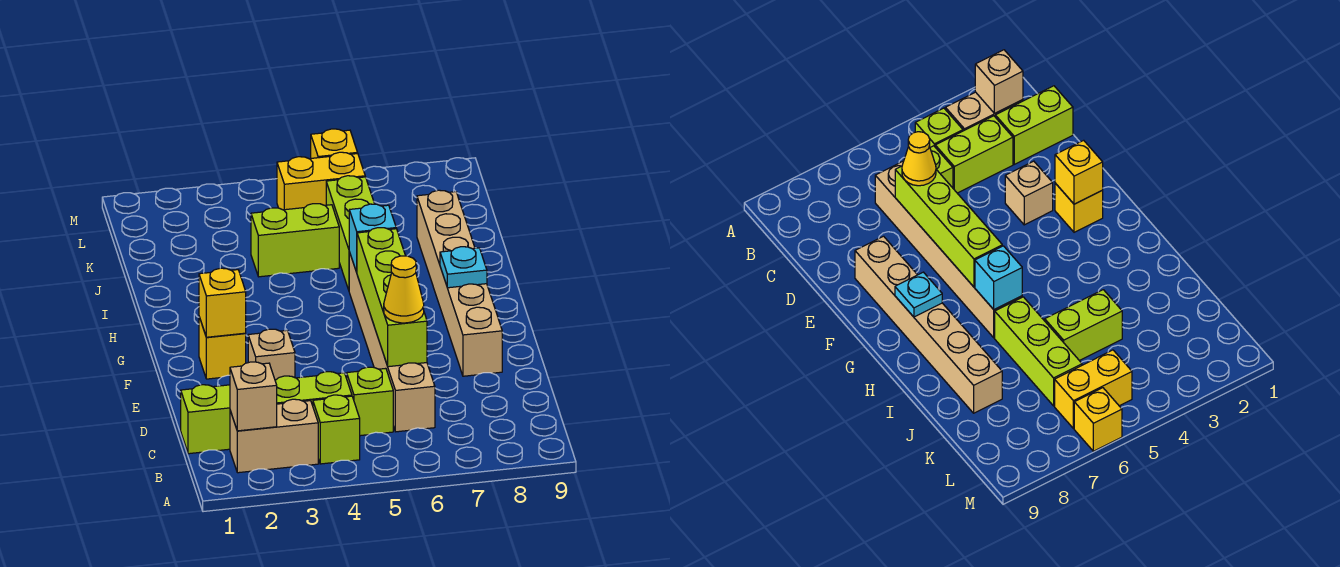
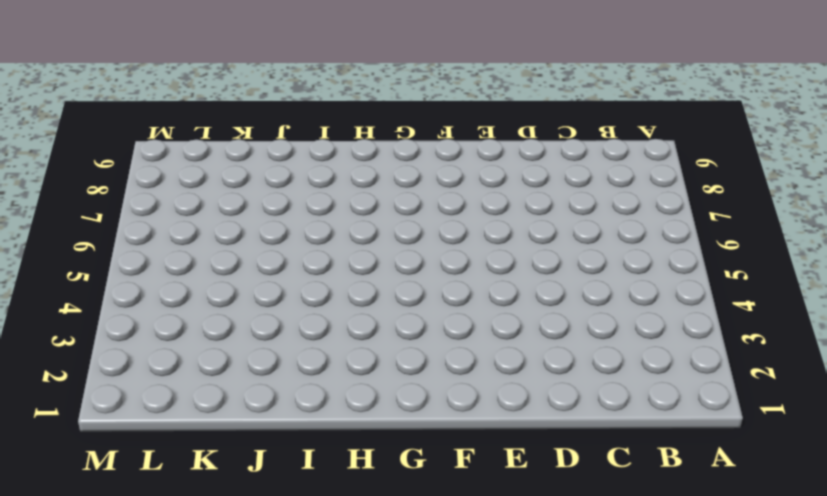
none -> tan 1x2 brick [230,399,318,473]
none -> lime 1x1 brick [313,395,360,464]
none -> lime 1x2 brick [181,385,230,454]

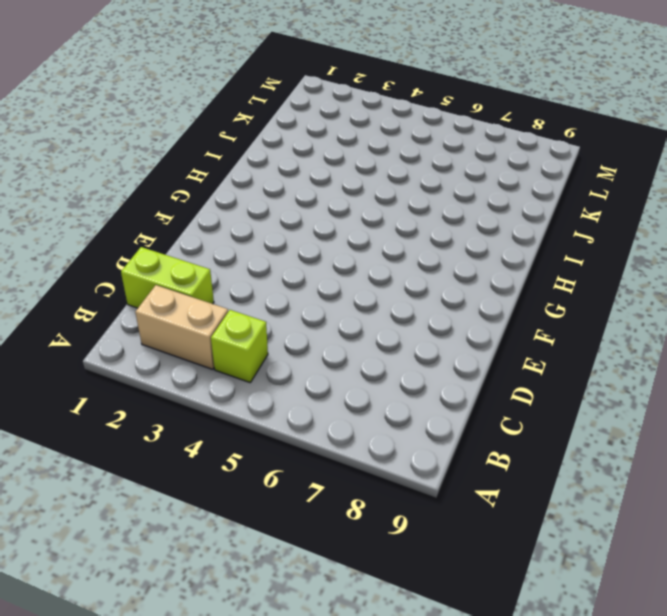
none -> lime 1x2 brick [275,372,352,406]
none -> lime 1x1 brick [347,367,393,436]
none -> tan 1x6 brick [349,252,435,432]

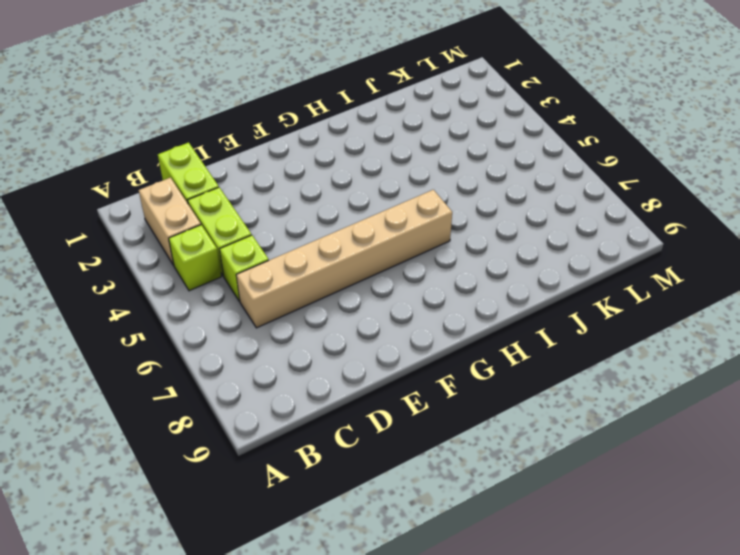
none -> tan 1x1 brick [248,329,295,380]
none -> tan 1x6 brick [417,190,502,376]
none -> yellow 1x1 brick [199,317,246,379]

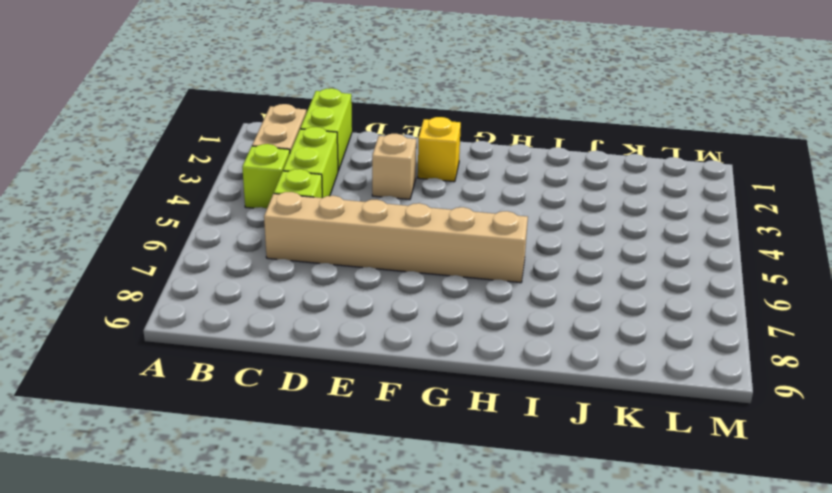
none -> tan 1x6 brick [417,190,502,376]
none -> lime 1x3 brick [326,176,374,290]
none -> lime 1x2 brick [251,204,339,277]

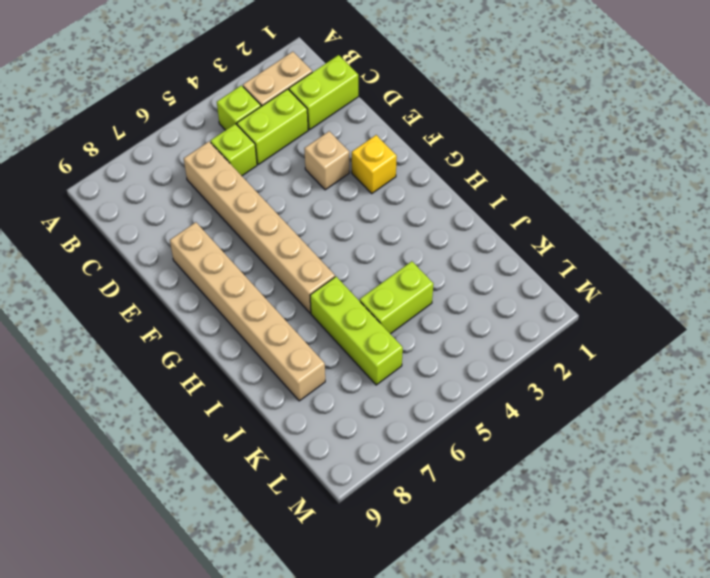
none -> yellow 1x2 brick [277,152,365,210]
none -> yellow 1x1 brick [311,129,358,158]
none -> tan 1x1 brick [230,362,277,431]

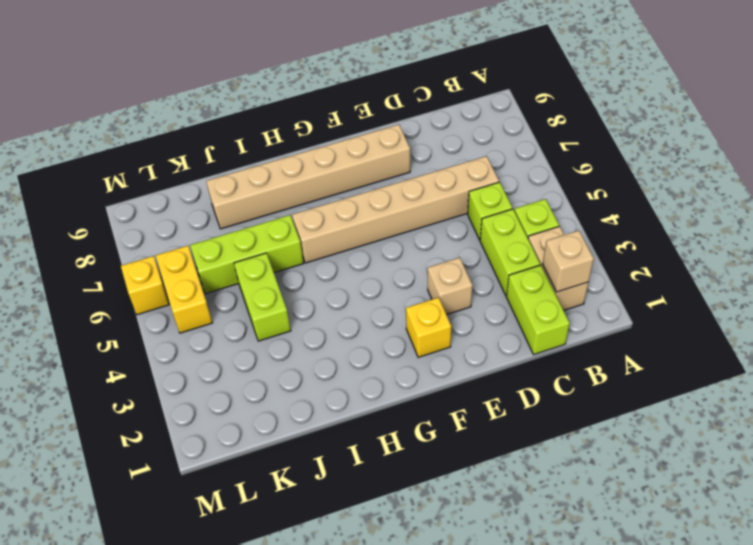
none -> lime 1x4 brick [357,228,427,367]
none -> yellow 1x1 brick [199,268,246,337]
none -> cyan 1x1 plate [440,247,487,288]

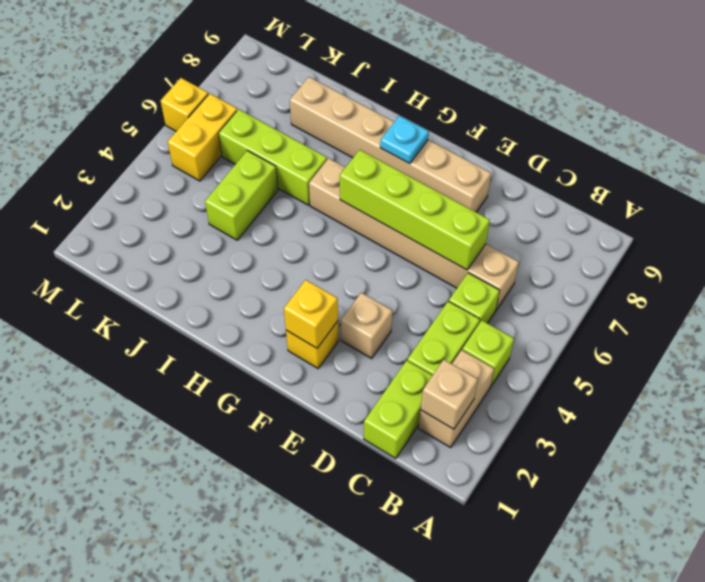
none -> cyan 1x1 brick [349,204,396,272]
none -> yellow 1x1 cone [384,256,424,323]

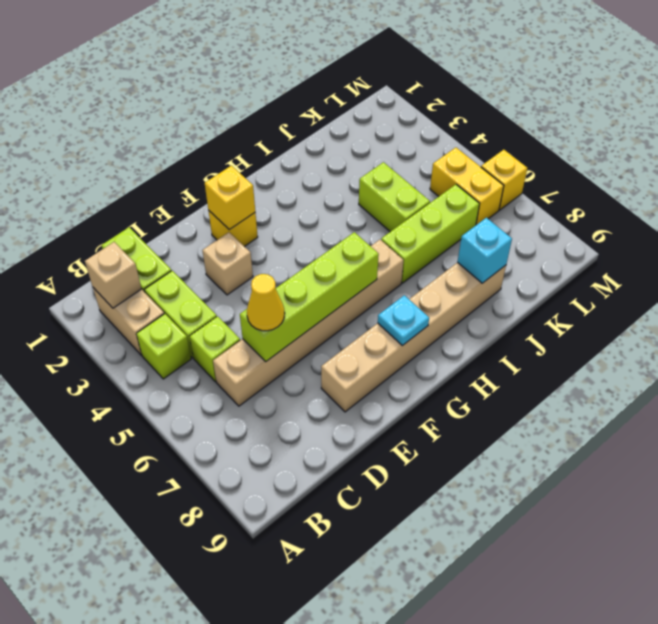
cyan 1x1 brick [457,218,512,283] -> cyan 1x1 brick moved to [349,204,396,272]

